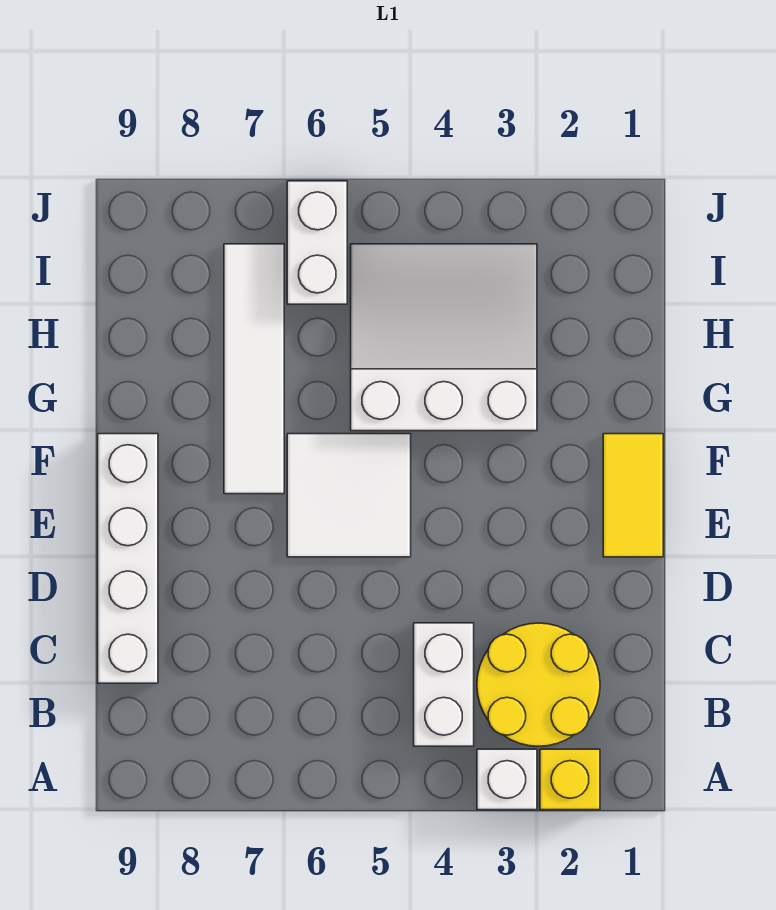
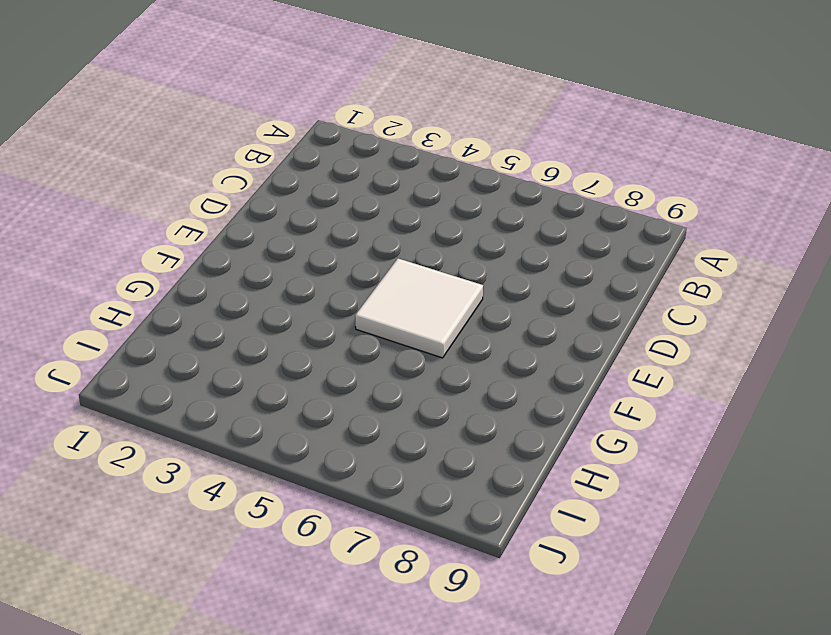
none -> yellow 1x1 brick [540,749,600,810]
none -> white 1x1 brick [477,749,537,810]

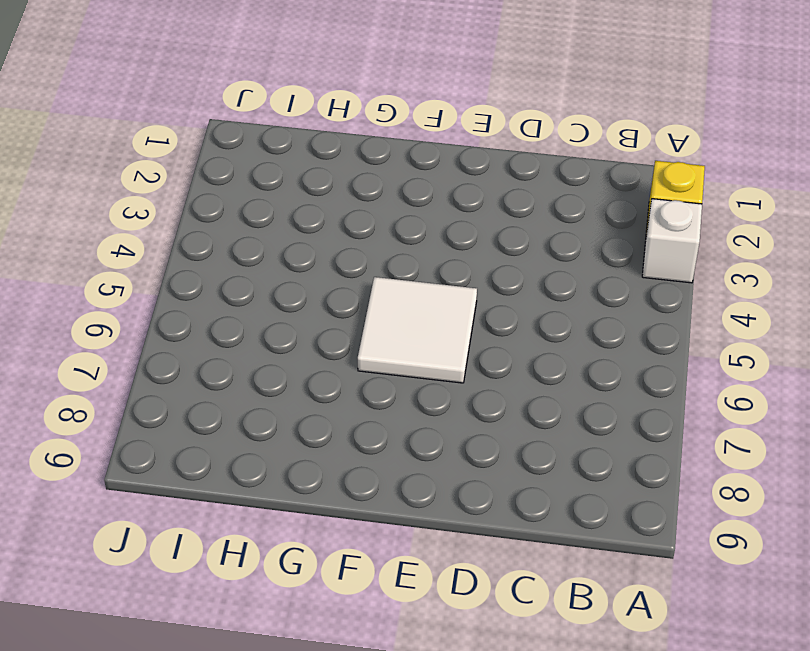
none -> yellow 2x2 round brick [477,623,600,746]
none -> white 1x2 brick [414,623,474,746]

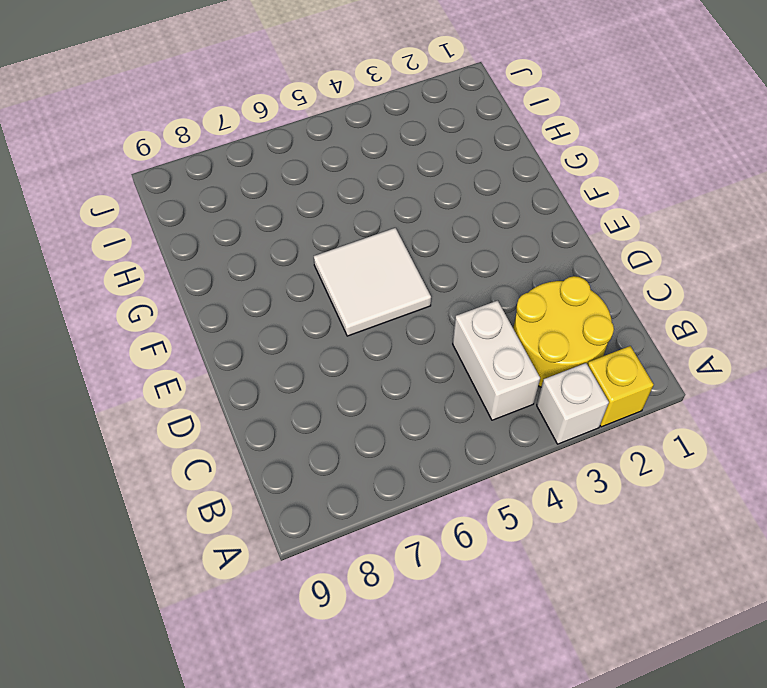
none -> white 1x4 brick [98,434,158,683]
none -> yellow 1x2 tile [603,434,663,557]

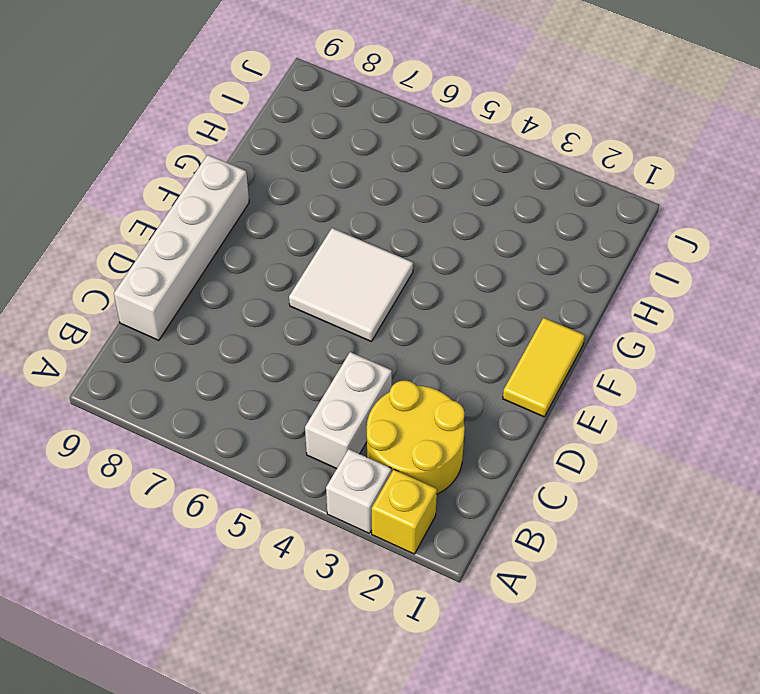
none -> white 1x4 tile [224,244,284,494]
none -> white 3x3 slope [351,244,537,431]

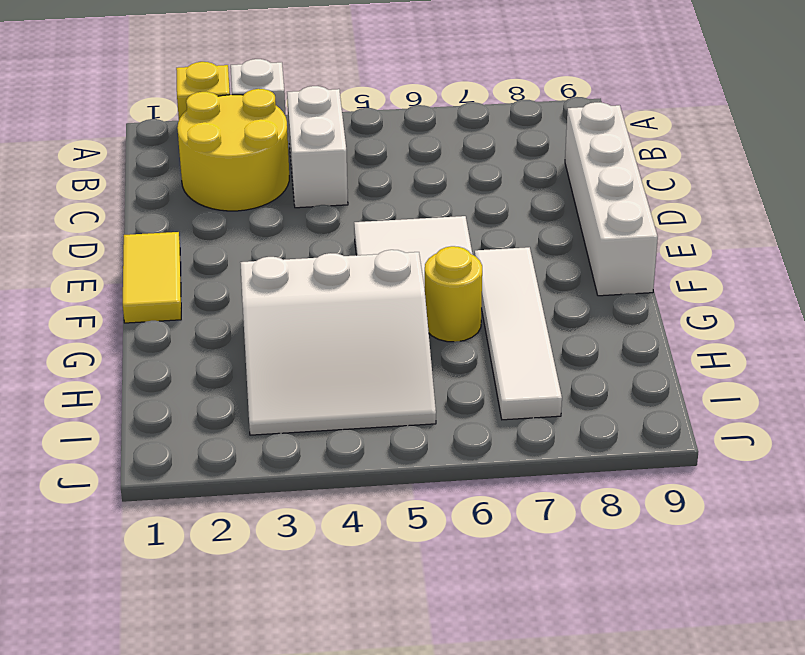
yellow 1x1 round brick [424,246,482,342] -> none
none -> white 1x2 brick [287,181,347,304]

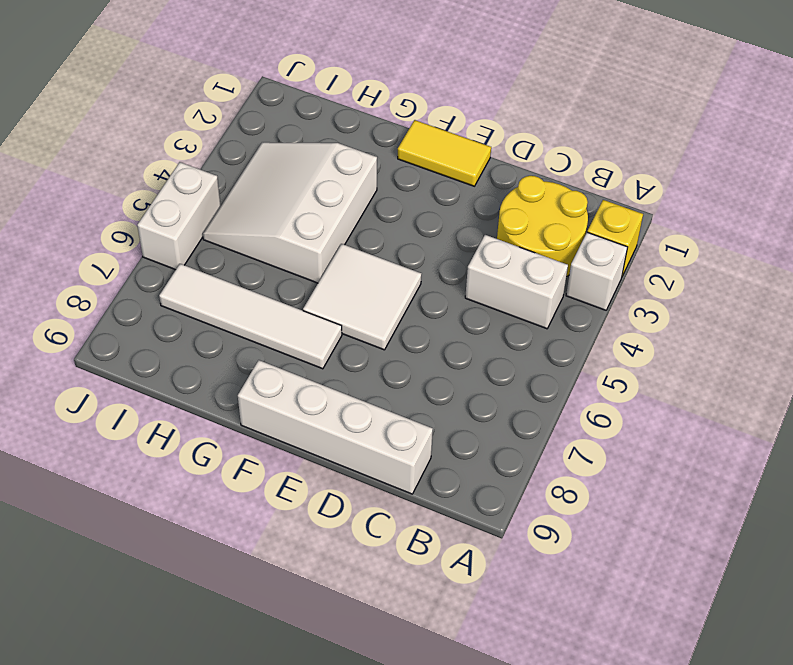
white 1x2 brick [137,162,221,270] -> white 1x2 brick turned to [287,181,347,304]

